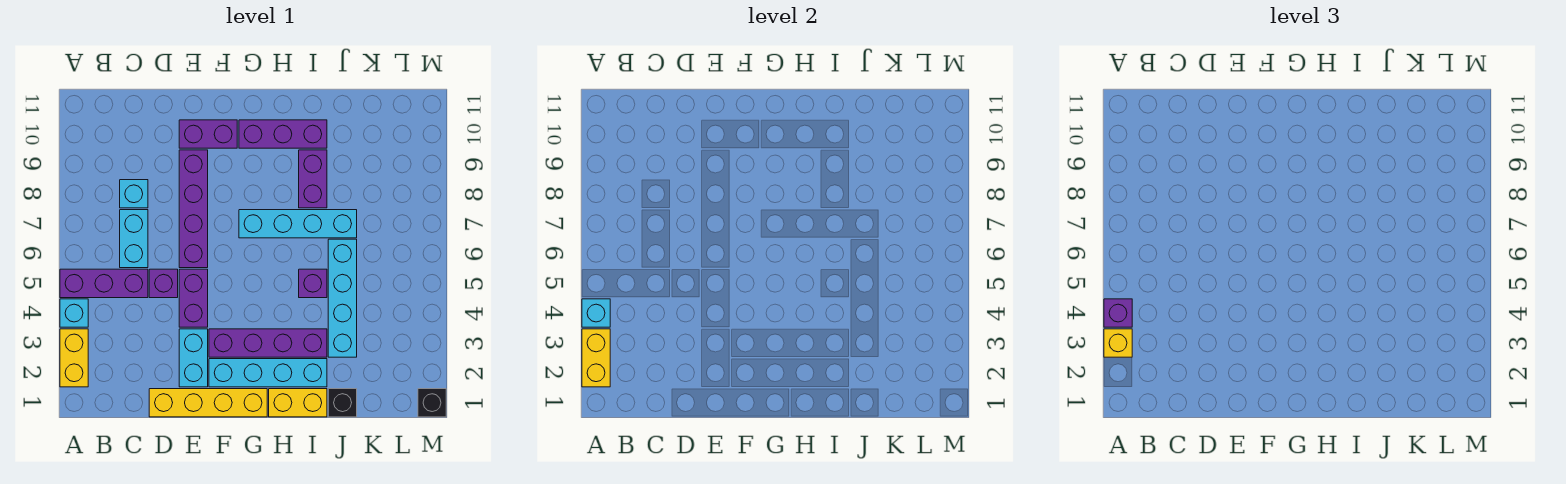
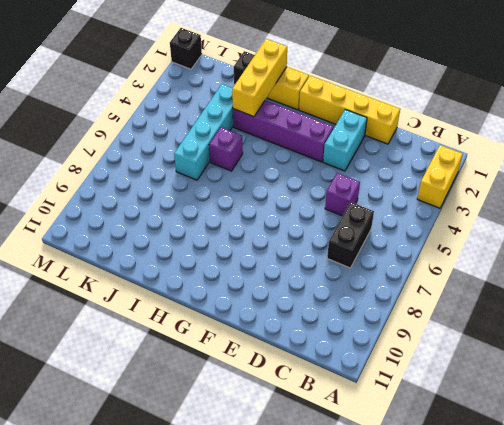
black 1x2 brick [327,202,374,268] -> cyan 1x2 brick [120,210,148,268]
yellow 1x3 brick [232,39,287,117] -> none
none -> cyan 1x1 brick [60,299,88,327]
none -> purple 1x3 brick [60,269,148,298]
none -> cyan 1x1 brick [120,180,148,208]

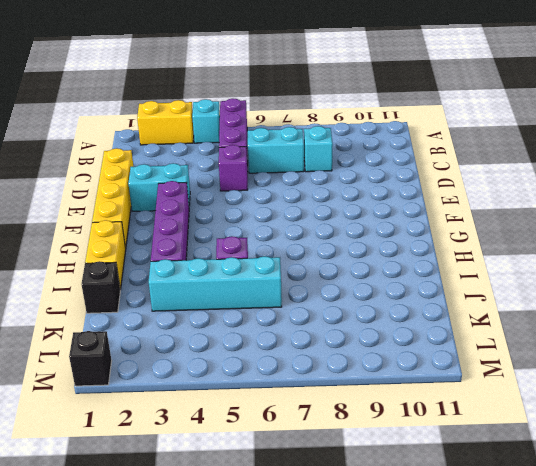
none -> purple 1x2 brick [179,269,208,327]
none -> purple 1x4 brick [179,150,208,268]
none -> purple 1x2 brick [179,120,237,148]

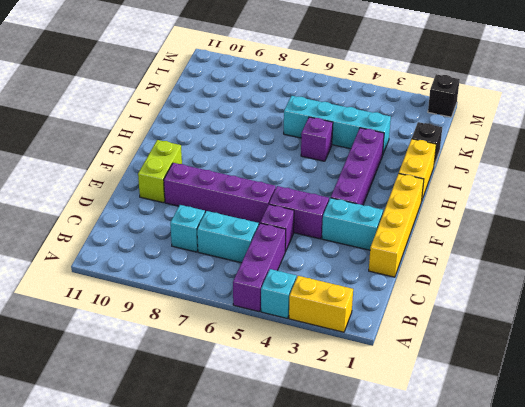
lime 1x2 brick [138,140,182,203] -> purple 1x2 brick [179,120,237,148]
none -> cyan 1x4 brick [209,359,327,387]
none -> cyan 1x4 brick [239,210,357,238]
none -> purple 1x3 brick [239,120,327,148]

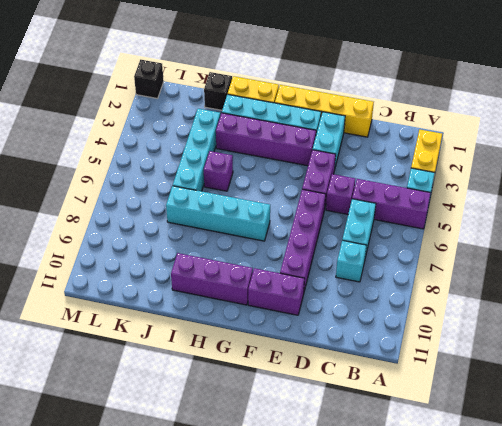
none -> purple 1x2 brick [299,150,327,208]
none -> yellow 1x2 brick [582,329,610,387]
none -> cyan 1x1 brick [582,299,610,327]

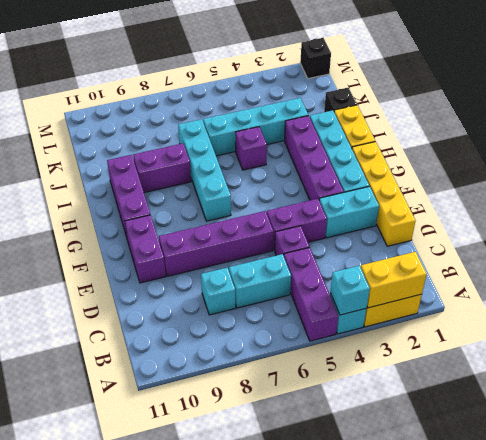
none -> yellow 1x1 brick [1104,329,1132,357]
none -> purple 1x1 brick [1104,299,1132,327]

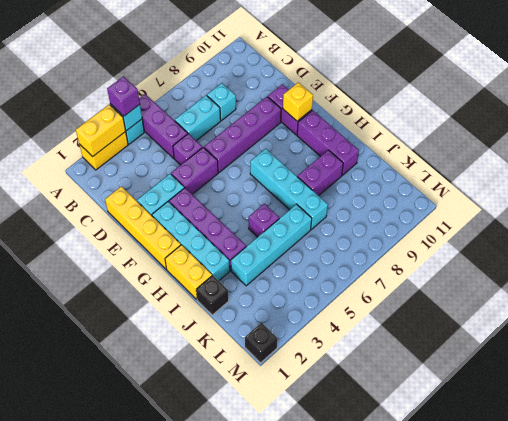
yellow 1x1 brick [283,82,313,121] -> yellow 1x1 brick moved to [1104,329,1132,357]

